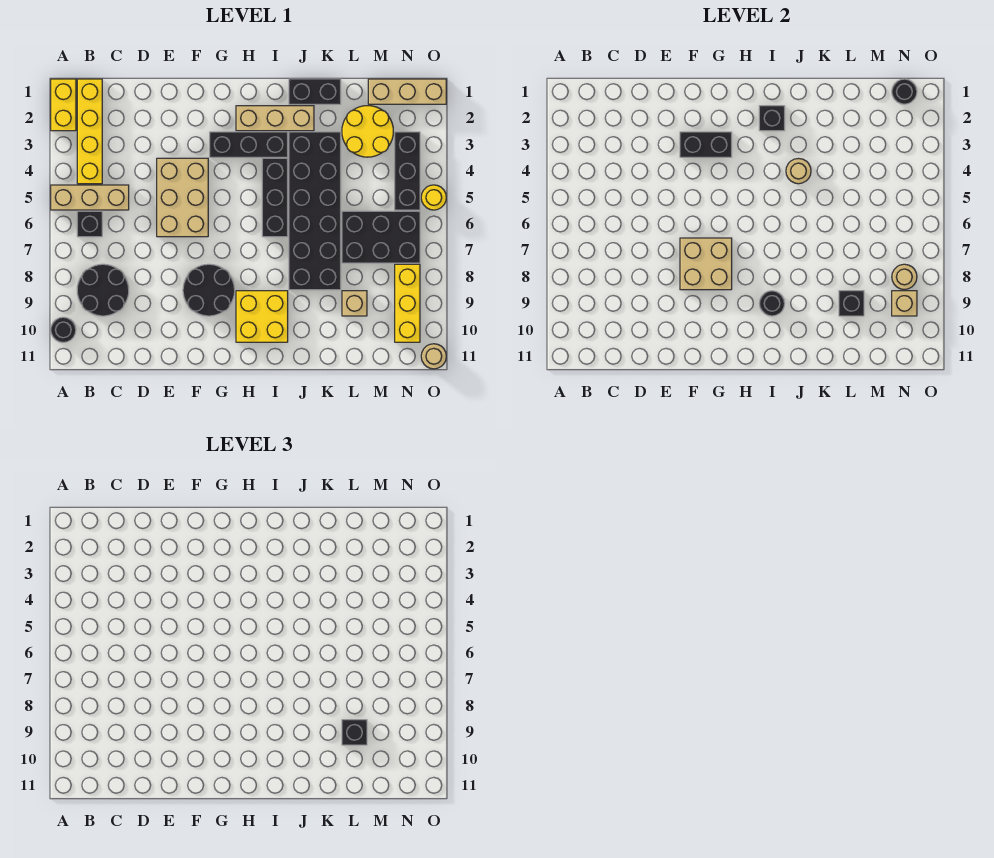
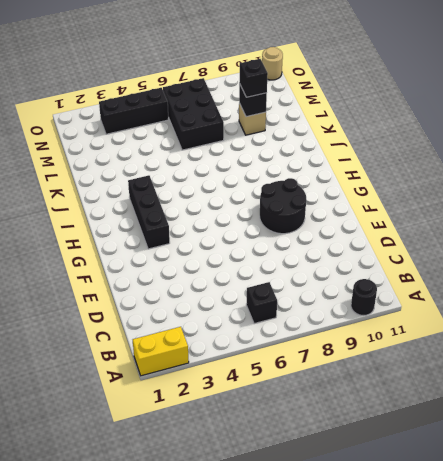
none -> tan 1x3 brick [51,185,129,210]
none -> yellow 1x4 brick [77,79,102,184]
none -> black 2x2 round brick [77,264,129,316]
none -> tan 2x3 brick [157,158,208,237]

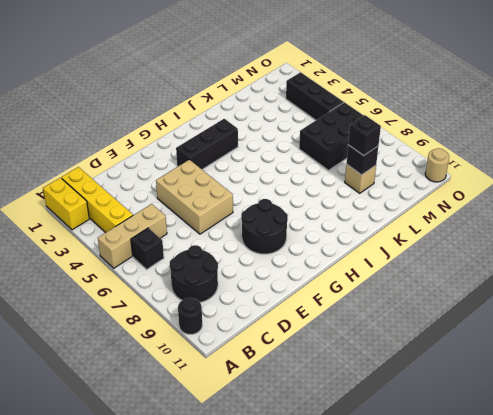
none -> tan 1x3 brick [236,106,314,131]
none -> yellow 2x2 brick [236,291,288,342]
none -> black 1x3 brick [262,158,288,237]
none -> black 1x2 brick [289,79,341,104]

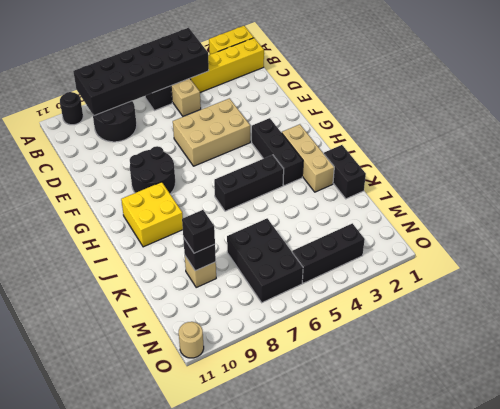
black 2x6 brick [73,28,209,115] -> black 2x6 brick moved to [289,132,341,290]
none -> yellow 2x2 round brick [342,106,393,157]
none -> tan 1x3 brick [368,79,446,104]
none -> yellow 1x3 brick [395,264,420,342]
none -> yellow 1x1 round brick [421,185,446,210]

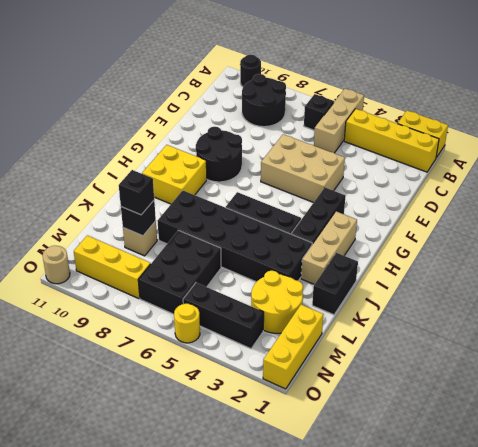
yellow 1x3 brick [263,305,323,389] -> tan 1x3 brick [368,79,446,104]
none -> black 1x2 brick [680,132,732,157]
none -> tan 2x2 brick [680,238,732,290]
none -> black 1x1 brick [759,106,785,131]
none -> black 1x1 round brick [759,291,785,316]

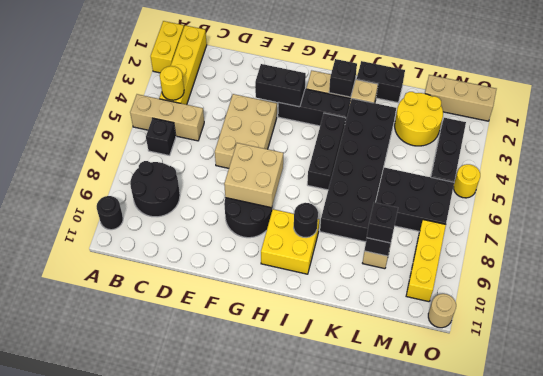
yellow 1x1 round brick [160,66,184,100] -> none
none -> tan 1x1 round brick [786,159,811,184]
none -> black 1x1 round brick [892,79,917,104]
none -> tan 1x1 round brick [892,264,917,290]
none -> tan 1x1 brick [892,291,917,316]

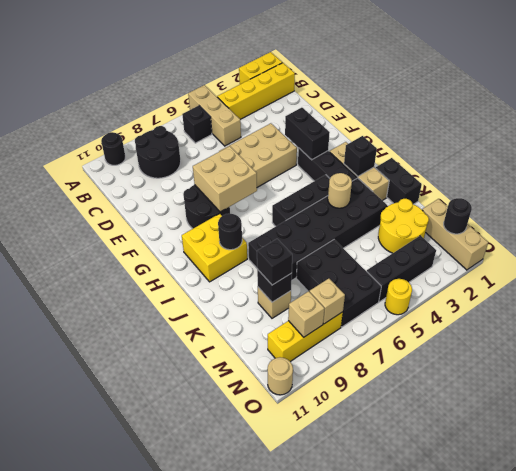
tan 1x1 brick [310,279,345,324] -> tan 1x1 round brick [892,264,917,290]

